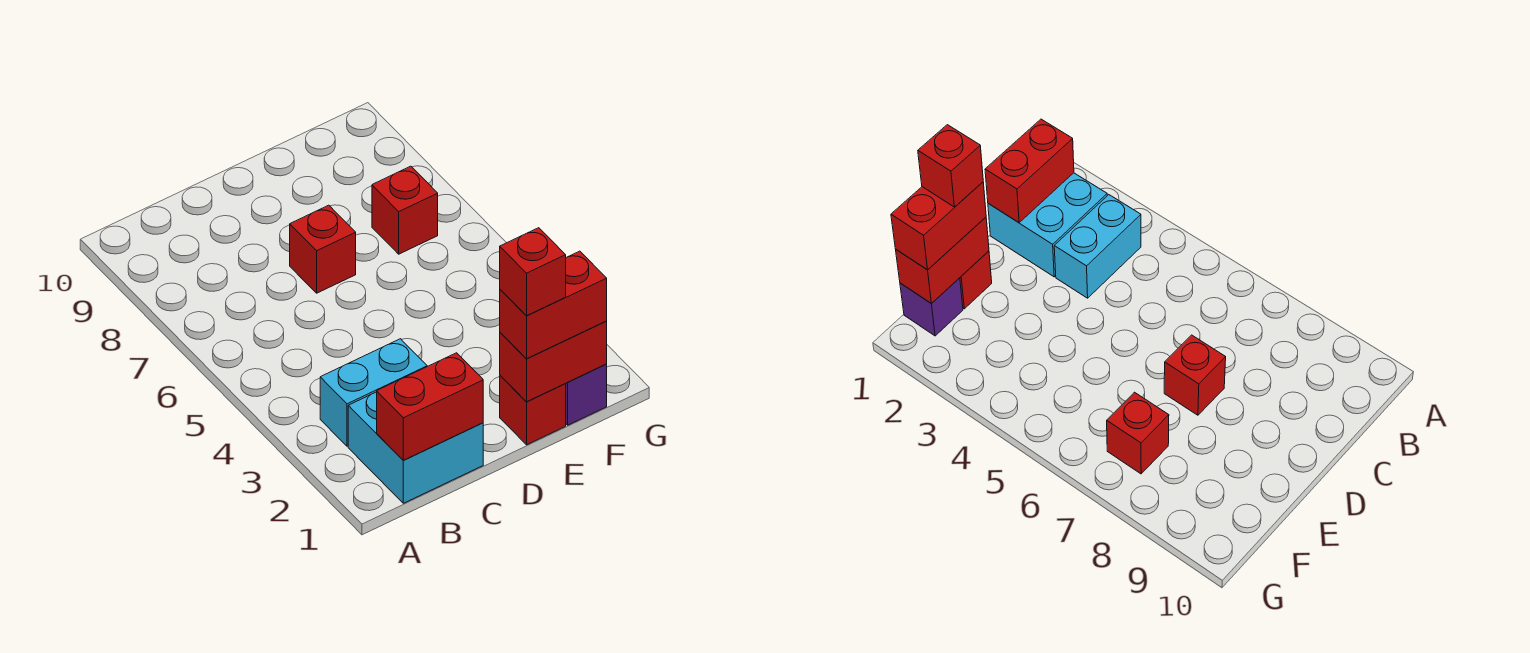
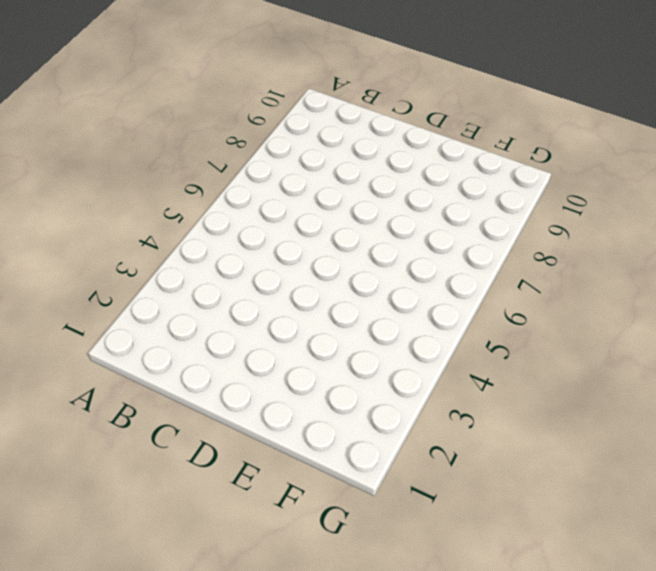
none -> cyan 2x2 brick [348,392,483,503]
none -> cyan 1x2 brick [320,339,427,446]

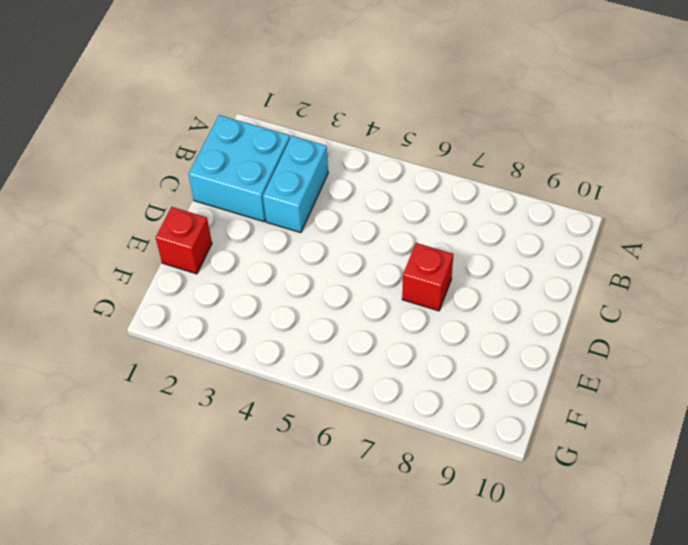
none -> purple 1x1 brick [566,364,607,425]
none -> red 1x1 brick [372,166,438,254]

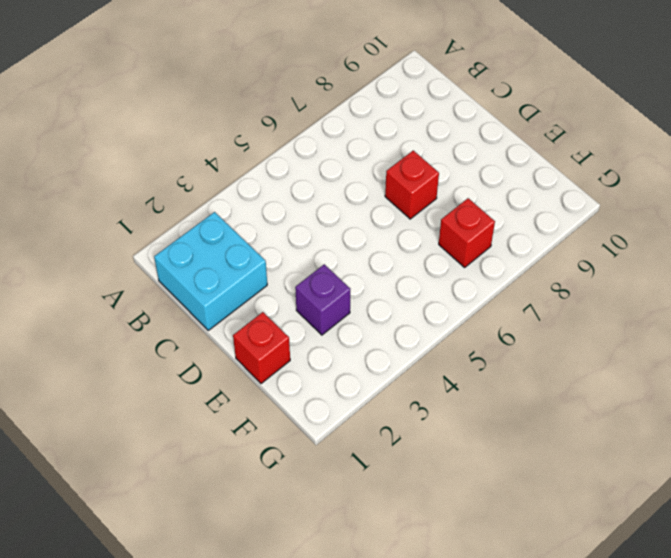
purple 1x1 brick [295,264,350,335] -> purple 1x1 brick moved to [566,364,607,425]
none -> cyan 1x2 brick [320,339,427,446]
none -> red 1x2 brick [377,353,483,460]

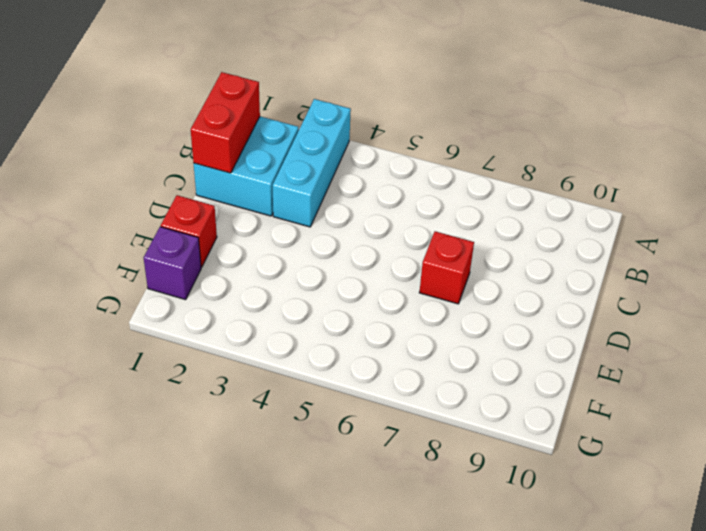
cyan 1x3 brick [273,99,351,227] -> cyan 1x2 brick [320,339,427,446]
none -> red 1x1 brick [372,166,438,254]
none -> red 1x2 brick [500,321,607,402]

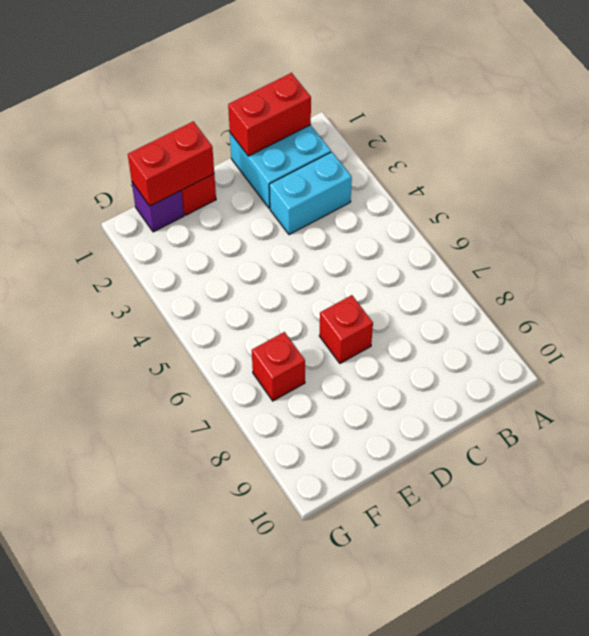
none -> red 1x2 brick [500,251,607,359]
none -> red 1x1 brick [500,228,566,316]

